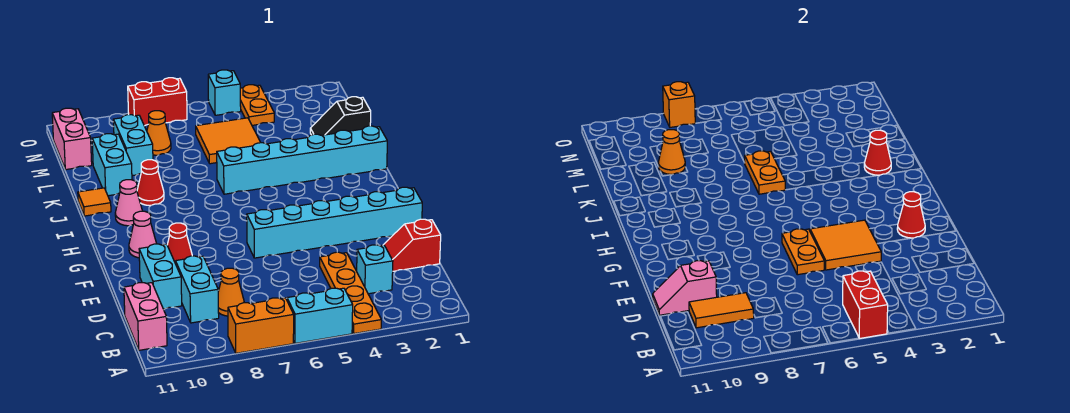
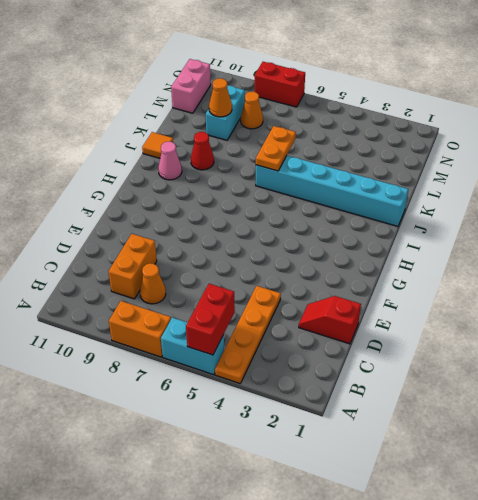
orange 1x2 brick [108,234,157,299] -> cyan 1x2 brick [176,256,219,323]
none -> pink 1x2 brick [124,283,167,350]
none -> cyan 1x1 brick [357,245,393,294]
none -> cyan 1x2 brick [139,244,182,309]
none -> cyan 1x6 brick [247,187,422,258]

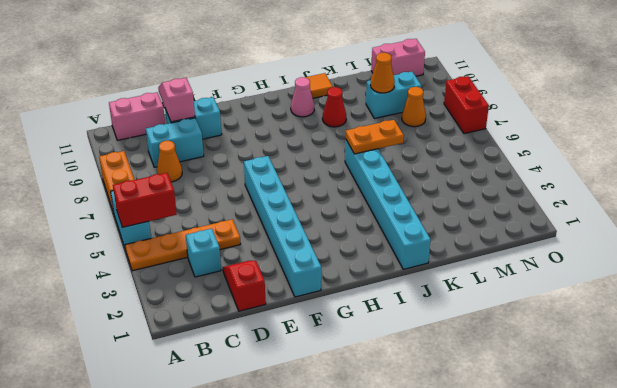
none -> red 1x1 cone [167,223,192,264]
none -> pink 1x1 cone [129,211,157,258]
none -> cyan 1x2 brick [92,134,132,196]
none -> black 1x2 slope [310,97,371,135]

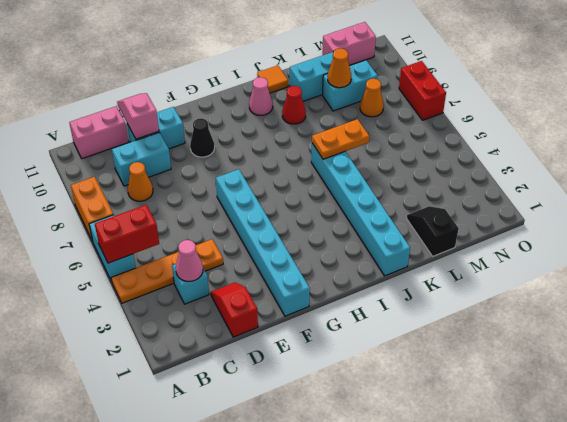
pink 1x1 cone [176,240,203,281] -> pink 1x1 cone moved to [129,211,157,258]
black 1x1 cone [190,118,215,157] -> red 1x1 cone [167,223,192,264]
none -> orange 2x2 tile [196,118,261,164]
none -> orange 1x2 plate [240,85,274,125]
none -> cyan 1x1 brick [208,70,241,115]
none -> orange 1x2 tile [689,293,754,328]

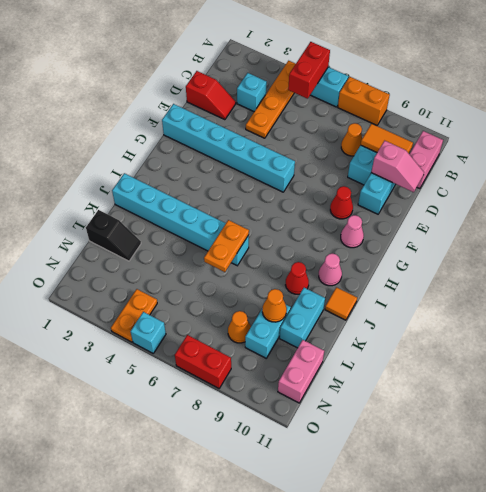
none -> orange 2x2 tile [196,118,261,164]
none -> orange 2x2 tile [810,220,881,270]
none -> orange 1x2 plate [782,229,824,275]
none -> red 1x1 cone [897,192,925,238]

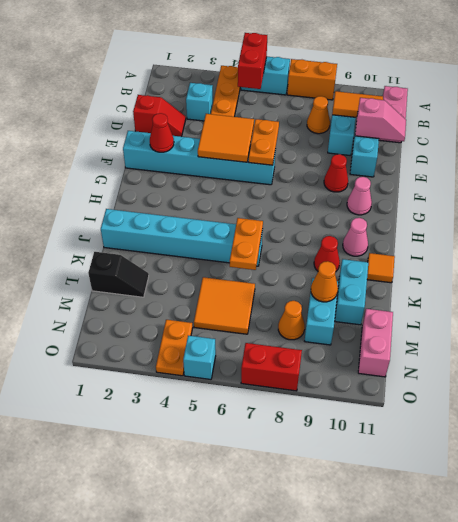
none -> red 1x1 cone [864,130,891,175]
none -> orange 1x1 brick [663,82,695,127]

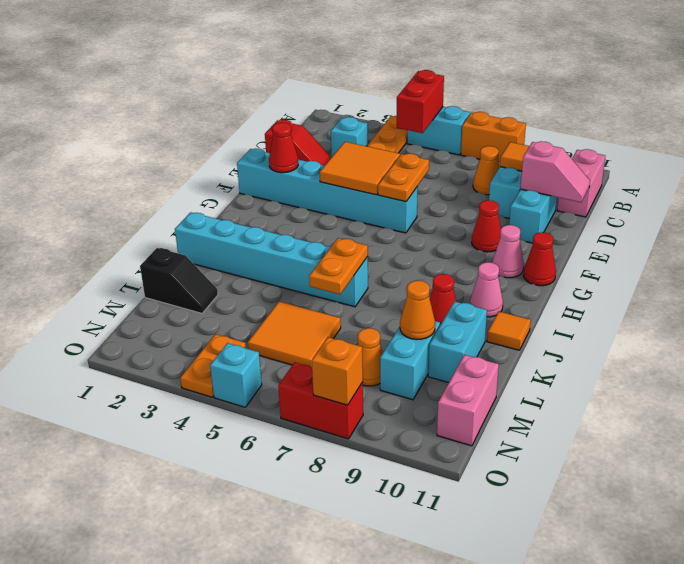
red 1x1 cone [524,232,556,286] -> red 1x1 cone moved to [864,130,891,175]

